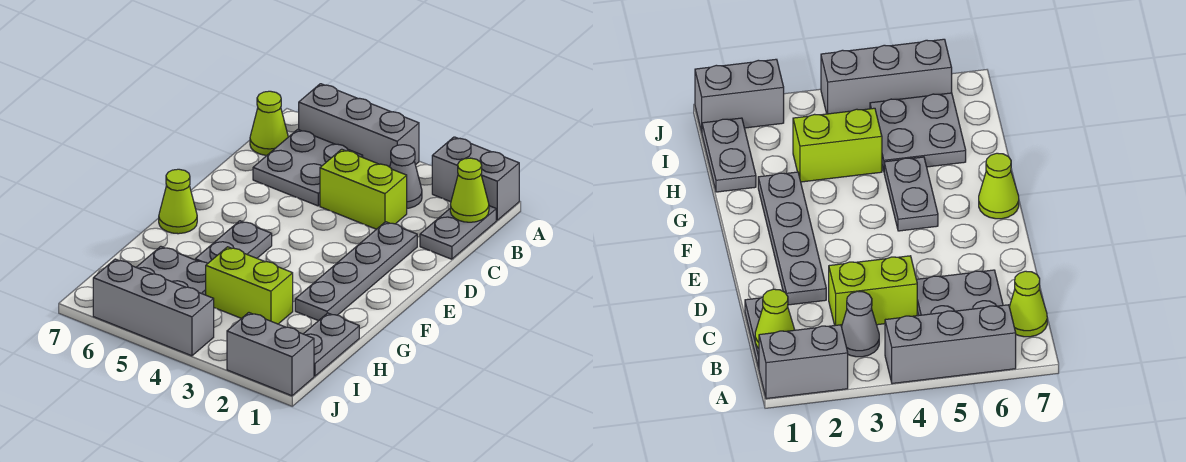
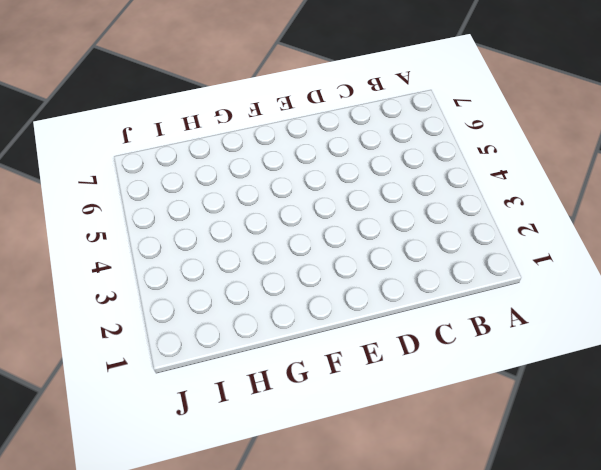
none -> grey 1x2 brick [432,137,519,220]
none -> grey 1x3 brick [299,84,419,167]
none -> grey 1x2 plate [420,206,496,259]

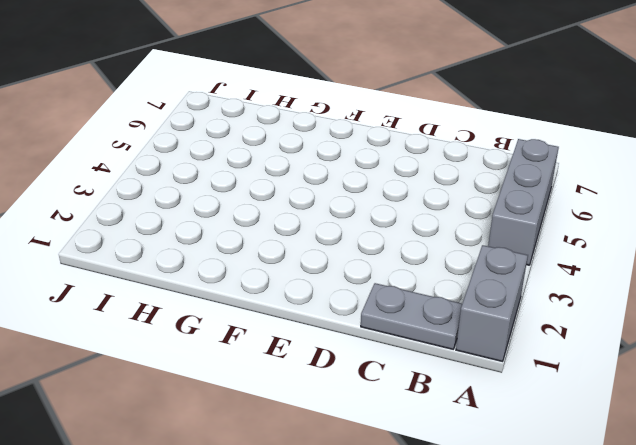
none -> grey 1x1 cone [390,145,422,208]
none -> grey 2x2 plate [253,129,363,206]
none -> lime 1x1 cone [250,91,288,155]

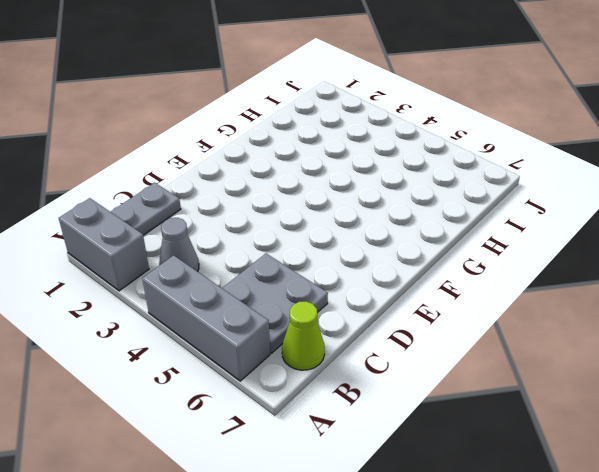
none -> lime 1x2 brick [320,149,407,229]
none -> grey 1x4 plate [295,222,417,321]
none -> grey 1x2 plate [195,221,272,264]

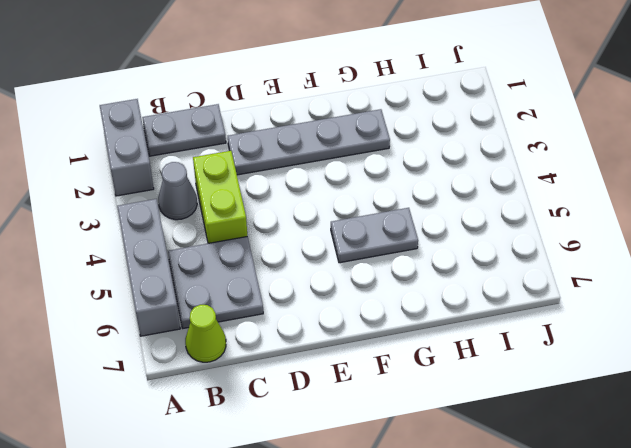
none -> lime 1x1 cone [159,169,197,234]
none -> grey 1x2 plate [304,313,359,376]
none -> lime 1x2 brick [206,247,293,324]

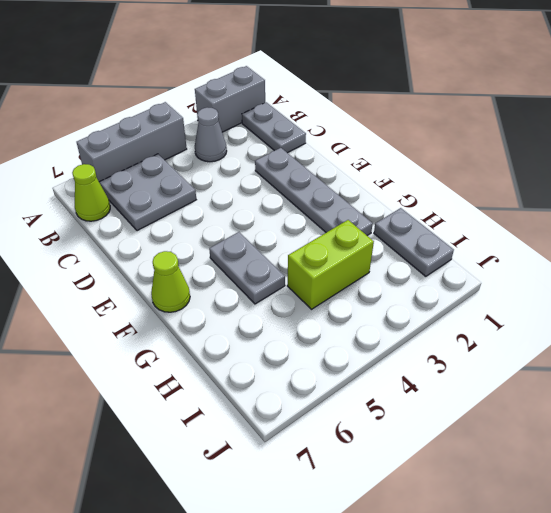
none -> lime 1x2 brick [320,149,407,229]
none -> grey 2x2 plate [136,247,207,295]
none -> grey 1x2 brick [227,313,314,396]

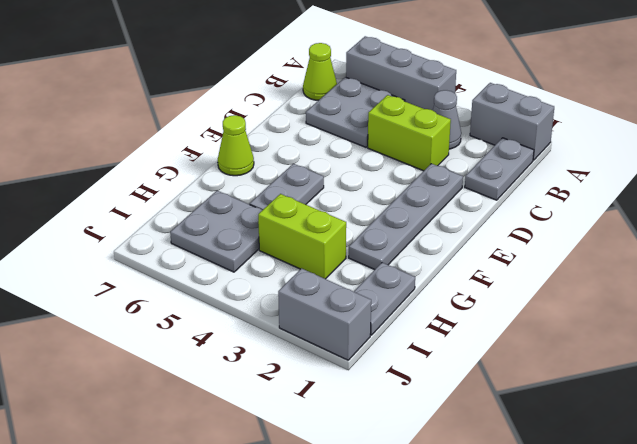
none -> grey 1x3 brick [93,259,214,356]
none -> lime 1x1 cone [450,158,489,222]

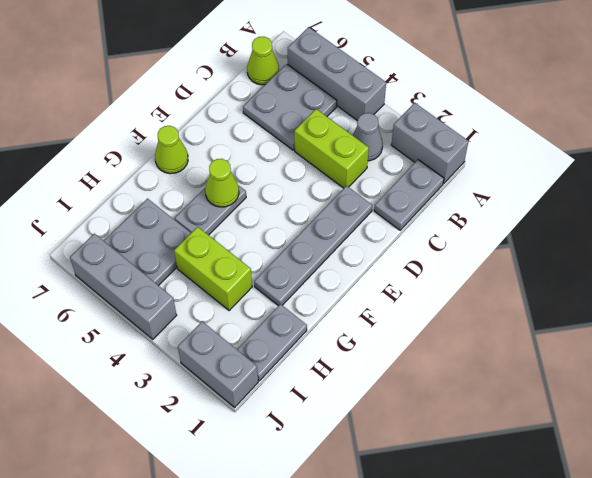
lime 1x1 cone [205,159,239,207] -> lime 1x1 cone moved to [450,158,489,222]

